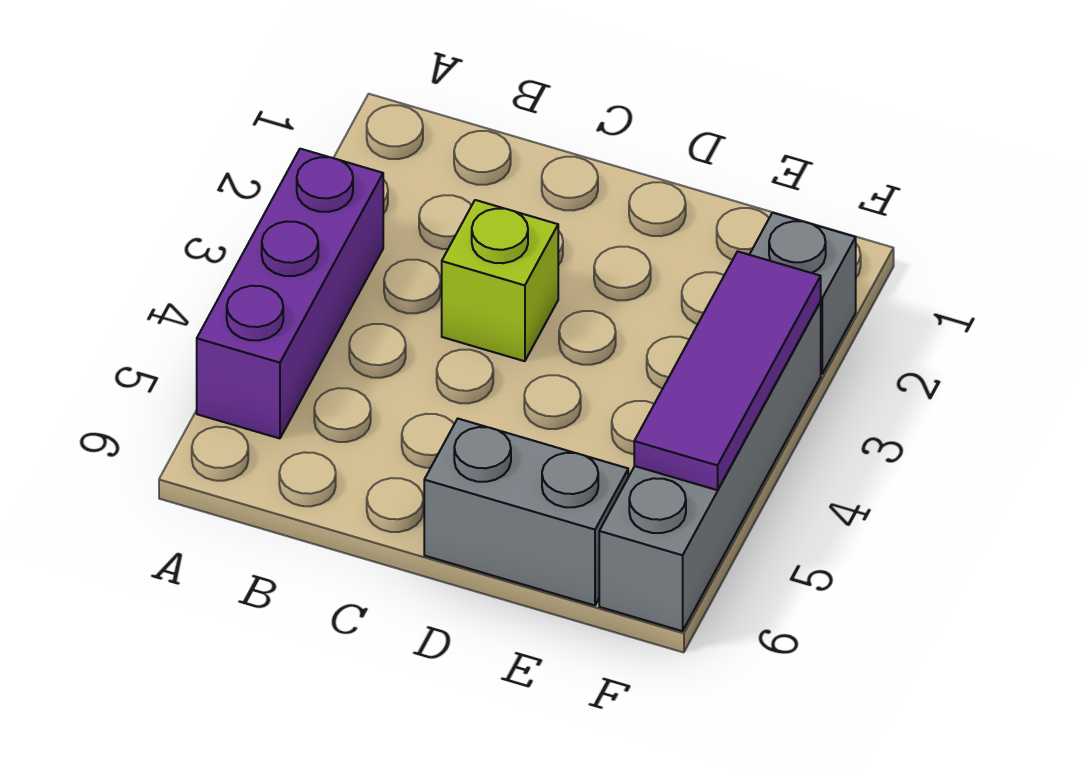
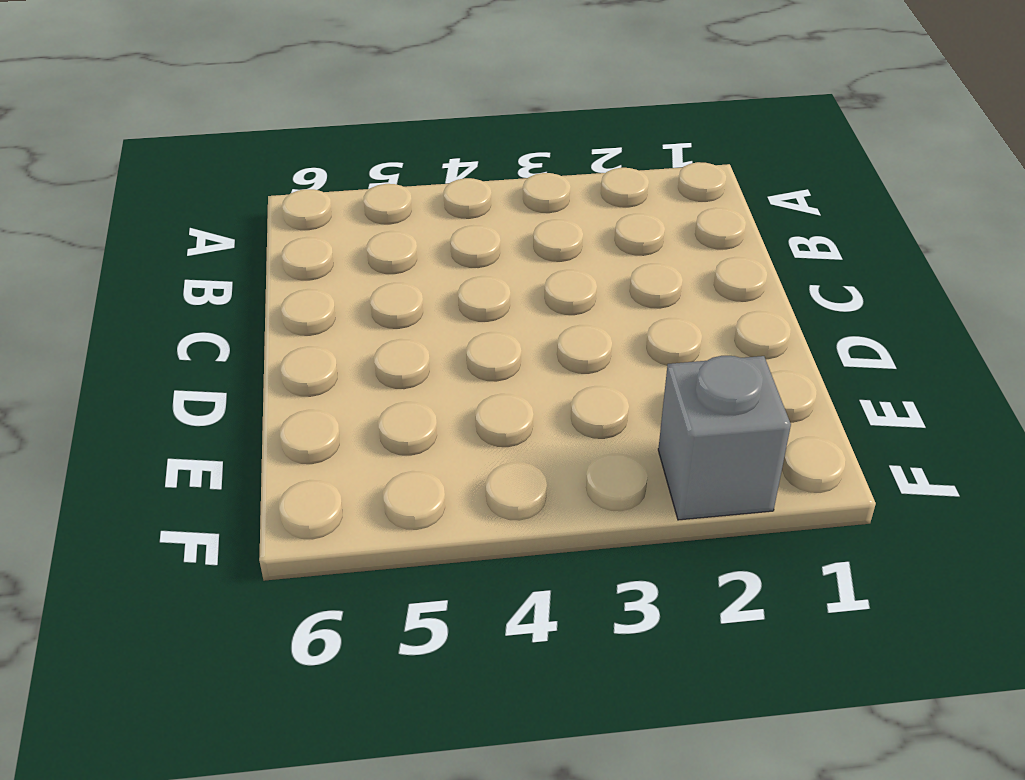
none -> purple 1x3 brick [197,149,383,438]
none -> lime 1x1 brick [442,200,558,361]

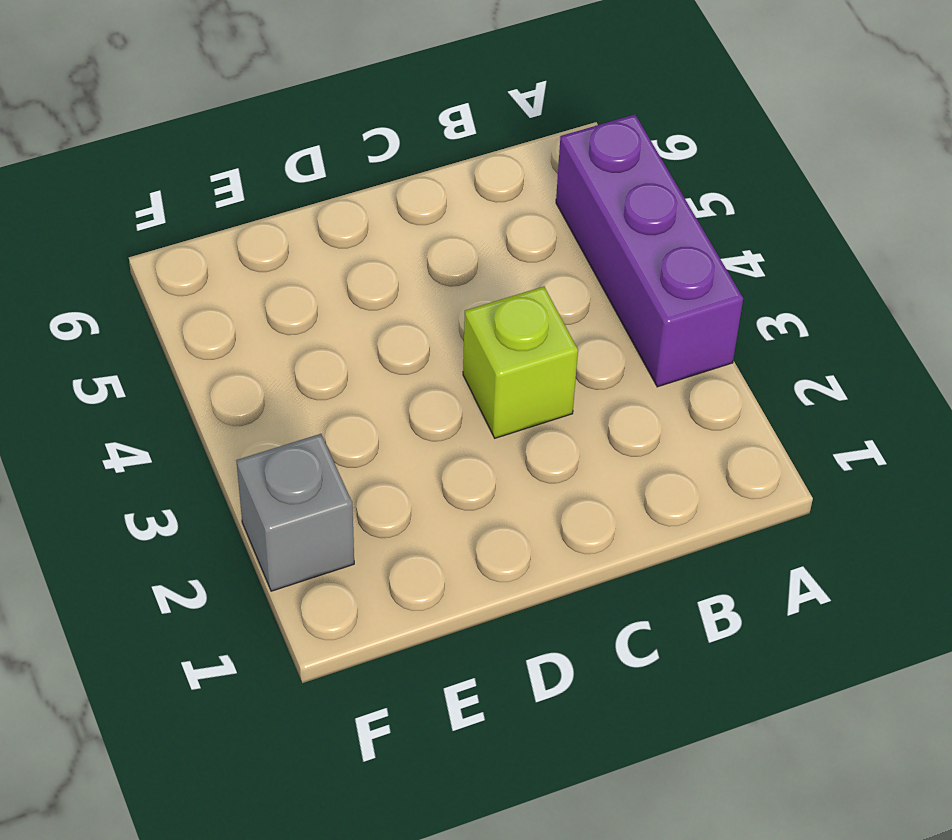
none -> grey 1x2 brick [424,419,628,605]
none -> grey 1x4 brick [599,302,821,631]

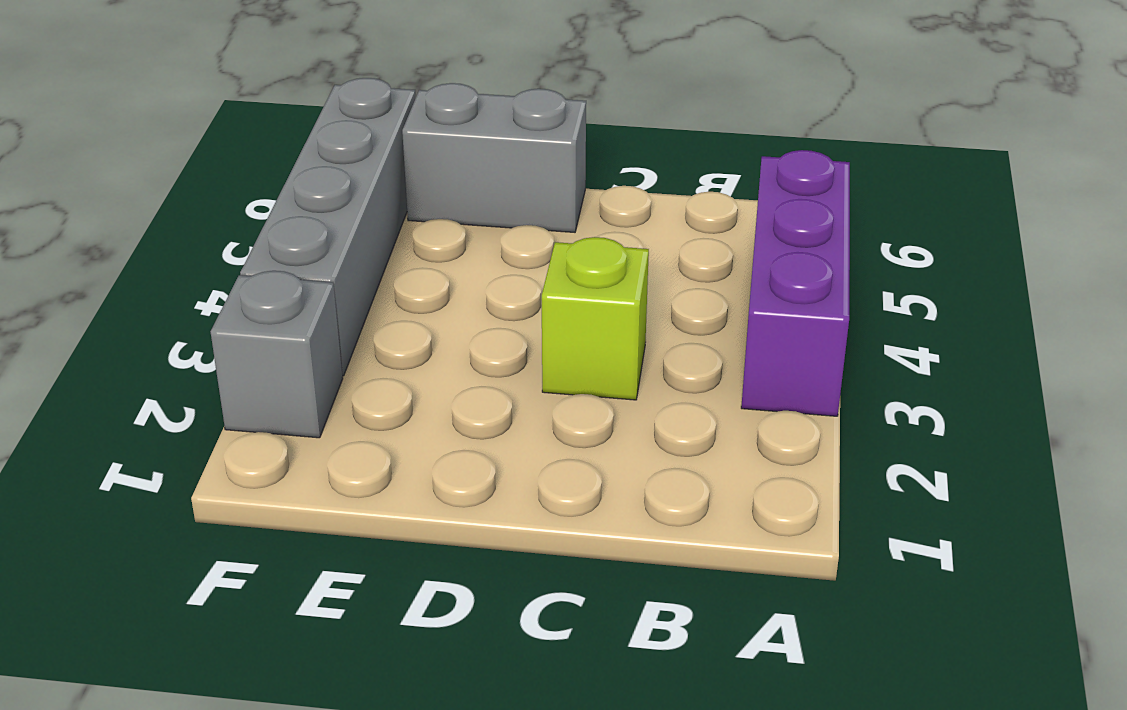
none -> purple 1x3 tile [634,251,821,490]

